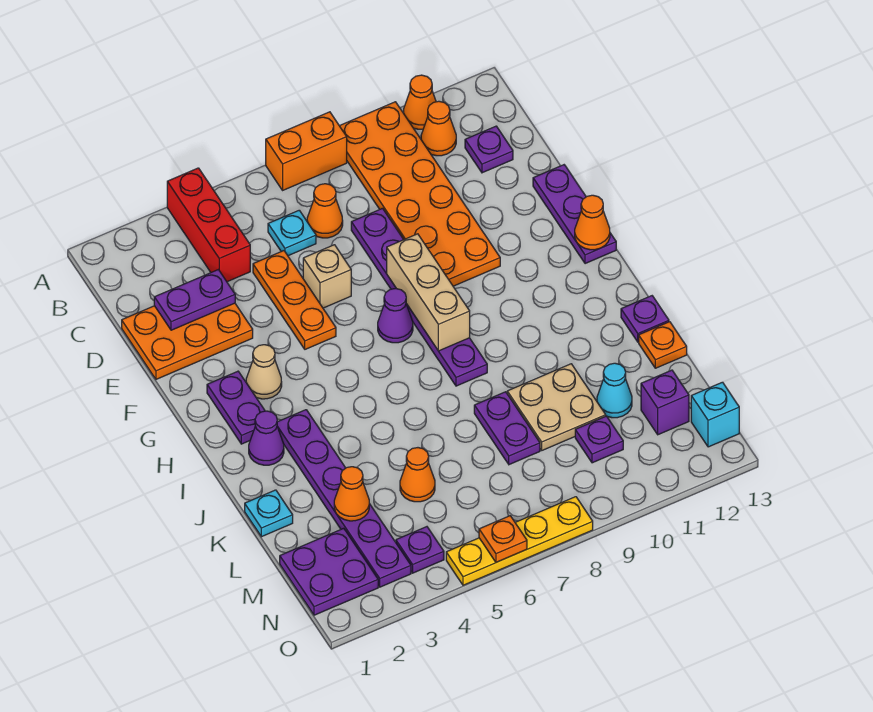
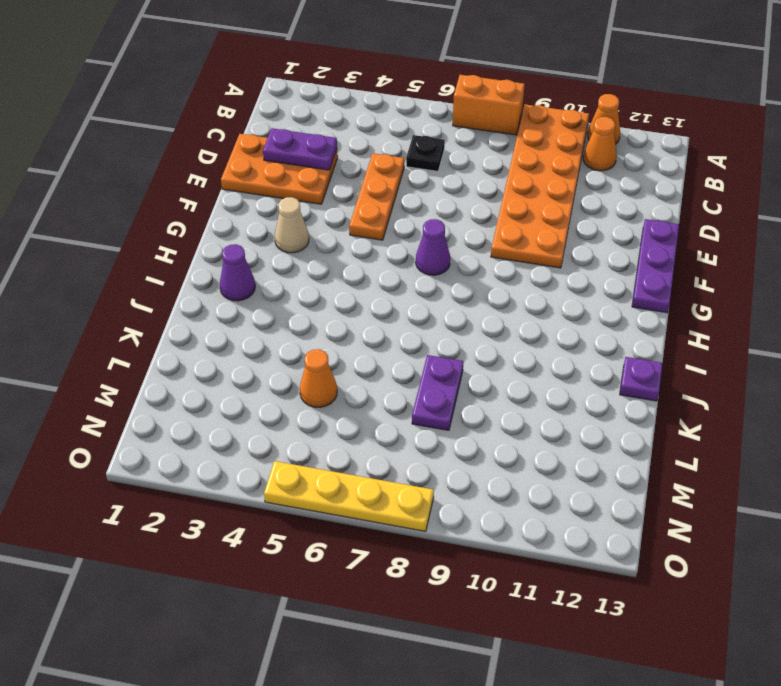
black 1x1 plate [406,135,445,171] -> cyan 1x1 plate [268,210,316,256]
none -> red 1x3 brick [167,168,250,282]
none -> orange 1x1 cone [307,184,343,238]
none -> purple 1x1 plate [465,126,513,173]
none -> purple 1x6 plate [351,208,487,386]

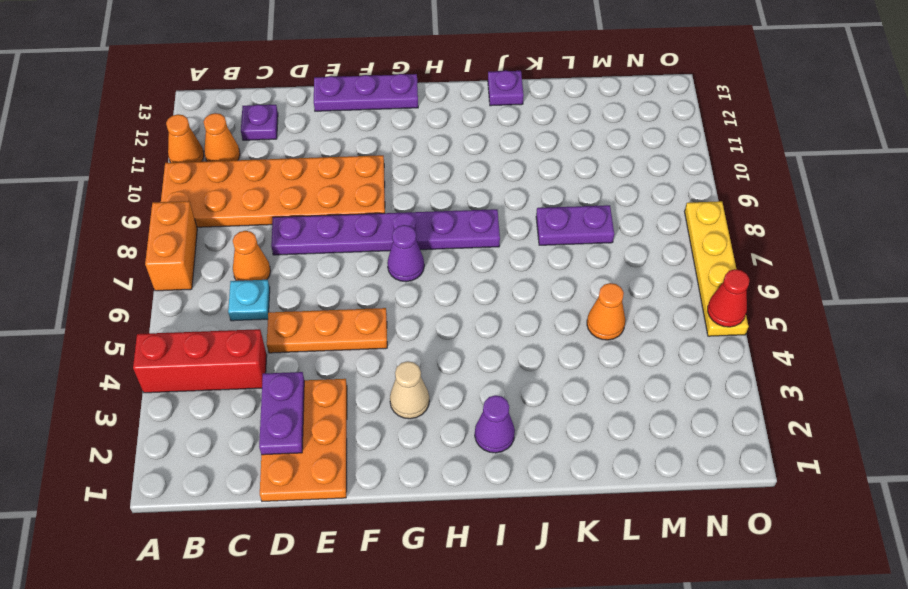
red 1x1 cone [708,269,749,327] -> none
none -> tan 1x1 brick [303,245,351,308]
none -> purple 1x2 plate [207,371,265,444]
none -> purple 1x6 plate [277,410,411,587]
none -> cyan 1x1 plate [245,490,293,537]

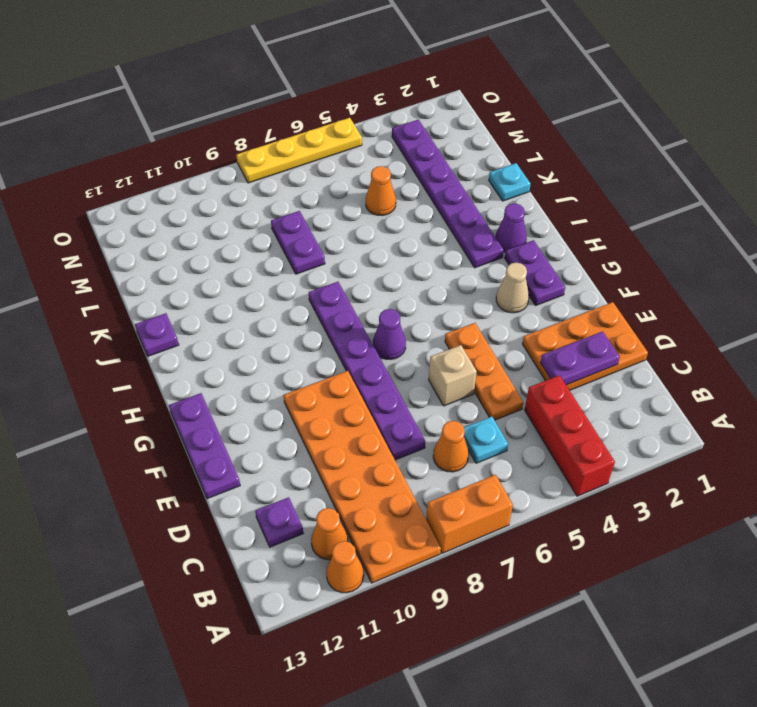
none -> tan 2x2 plate [507,364,606,450]
none -> orange 1x1 plate [639,322,687,368]
none -> cyan 1x1 cone [597,363,632,418]
none -> purple 2x2 plate [280,528,378,615]

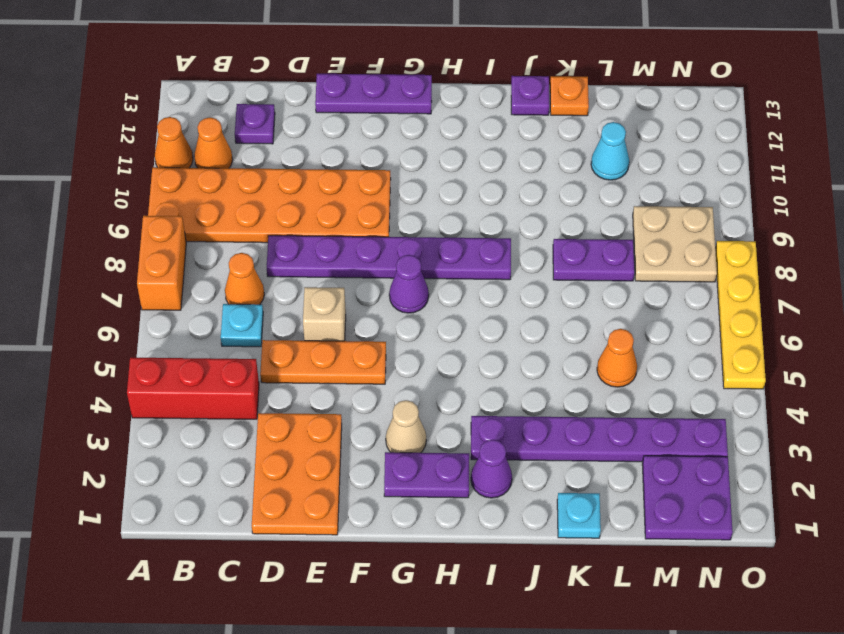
tan 2x2 plate [633,206,717,282] -> tan 2x2 plate moved to [507,364,606,450]
none -> purple 1x1 plate [575,416,623,463]
none -> purple 1x1 brick [641,370,689,435]
none -> purple 1x1 plate [396,527,444,573]
none -> cyan 1x1 brick [691,382,739,447]

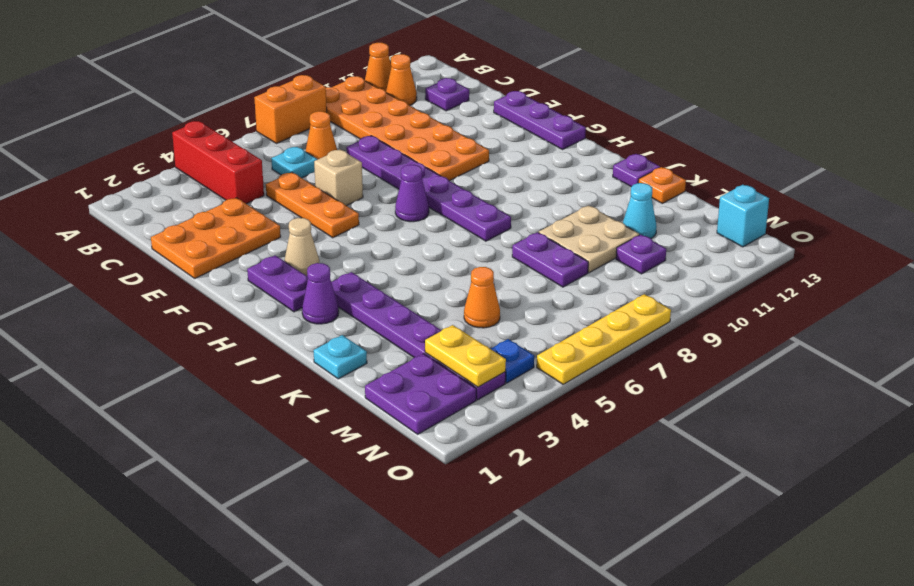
yellow 1x2 plate [425,325,506,387] -> none
blue 1x1 plate [491,339,534,383] -> purple 1x1 plate [396,527,444,573]
none -> purple 1x1 brick [641,370,689,435]
none -> purple 1x2 plate [154,270,235,330]
none -> tan 1x3 brick [387,234,470,351]
none -> orange 1x1 cone [575,195,610,250]

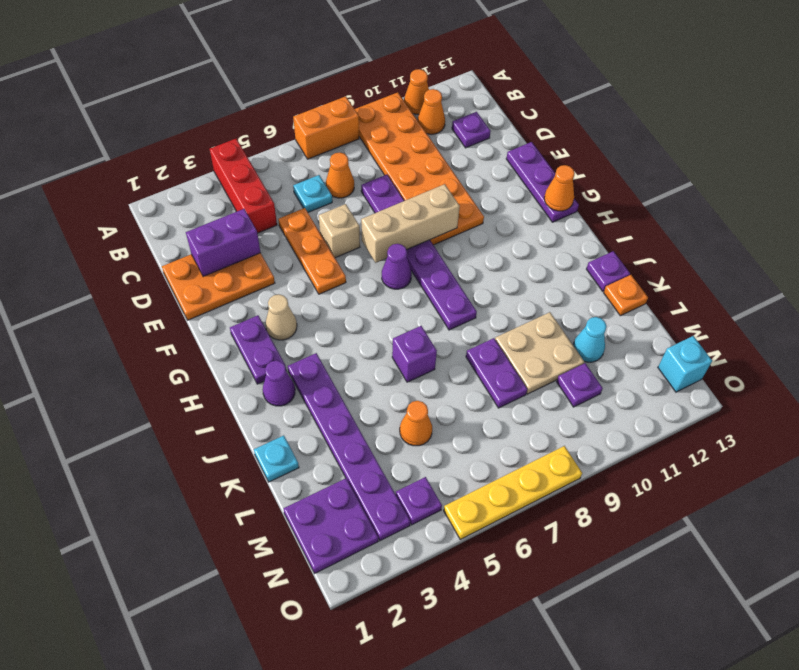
purple 1x2 brick [186,209,261,277] -> purple 1x2 plate [154,270,235,330]
tan 1x3 brick [361,184,460,263] -> tan 1x3 brick turned to [387,234,470,351]
purple 1x1 brick [392,326,437,382] -> purple 1x1 brick moved to [641,370,689,435]
none -> orange 1x1 cone [334,467,369,521]
none -> orange 1x1 plate [479,516,527,562]

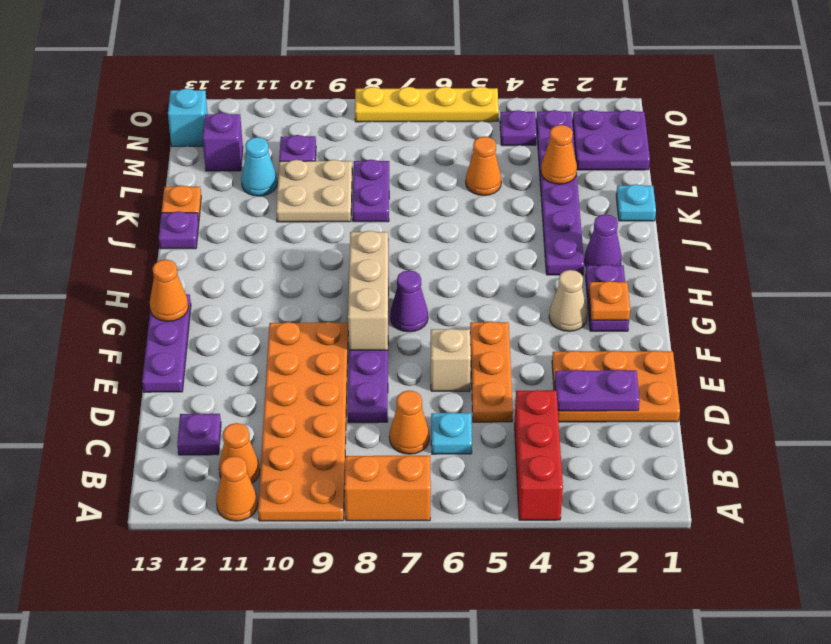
orange 1x1 plate [589,281,630,320] -> orange 1x1 plate moved to [479,516,527,562]

